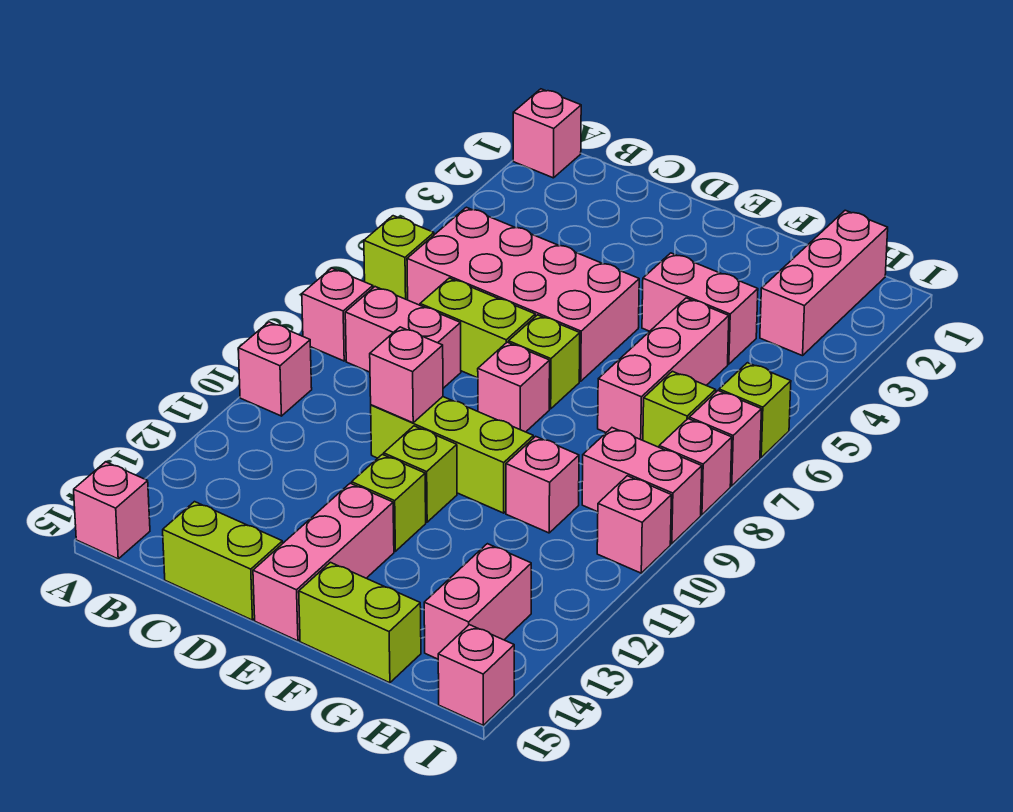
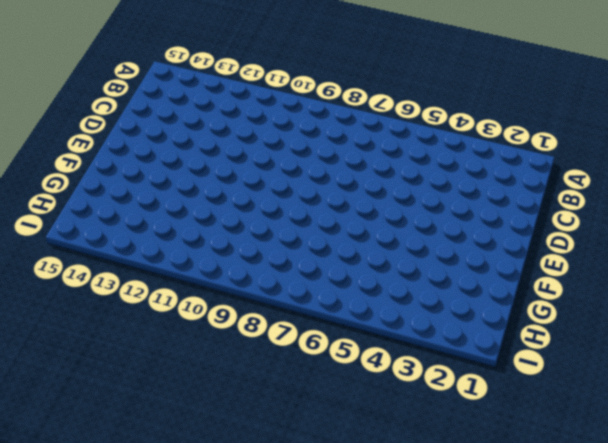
none -> pink 1x1 brick [513,89,581,178]
none -> lime 1x1 brick [364,216,434,300]
none -> pink 1x1 brick [302,268,373,361]

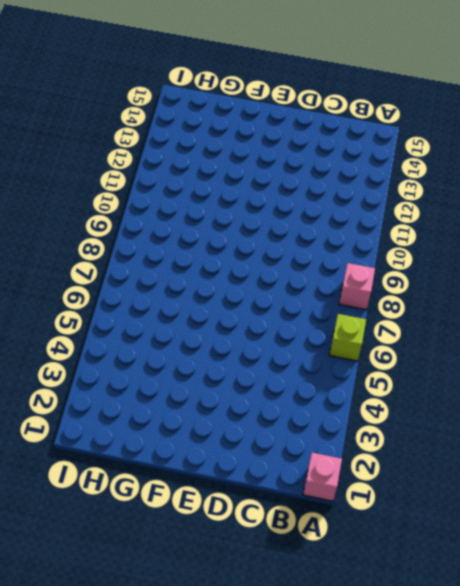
none -> pink 1x1 brick [238,322,312,416]
none -> pink 1x1 brick [74,462,150,559]
none -> pink 2x4 brick [407,207,639,381]

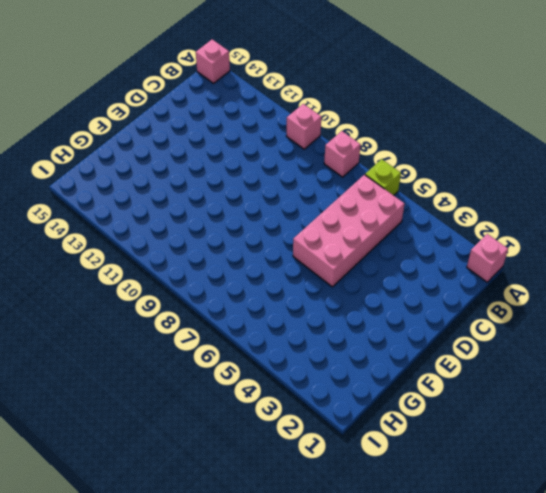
none -> pink 1x2 brick [345,287,461,388]
none -> lime 1x2 brick [420,278,535,378]
none -> lime 1x2 brick [163,502,283,620]

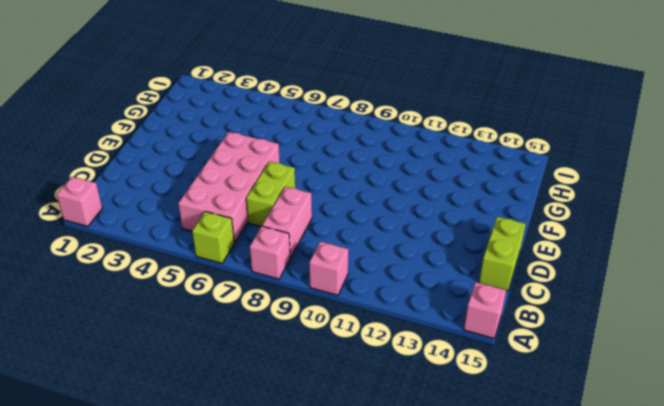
none -> lime 1x3 brick [371,397,533,513]
none -> lime 1x1 brick [509,315,580,409]
none -> pink 1x1 brick [478,342,550,432]

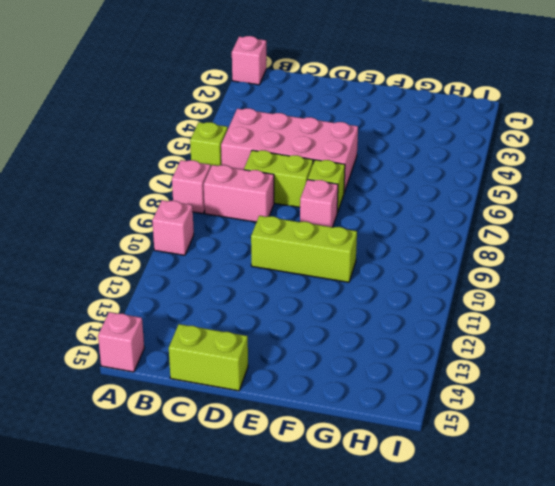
none -> lime 1x1 brick [384,426,457,522]
none -> lime 1x1 brick [352,454,426,551]
none -> pink 1x3 brick [253,483,394,641]

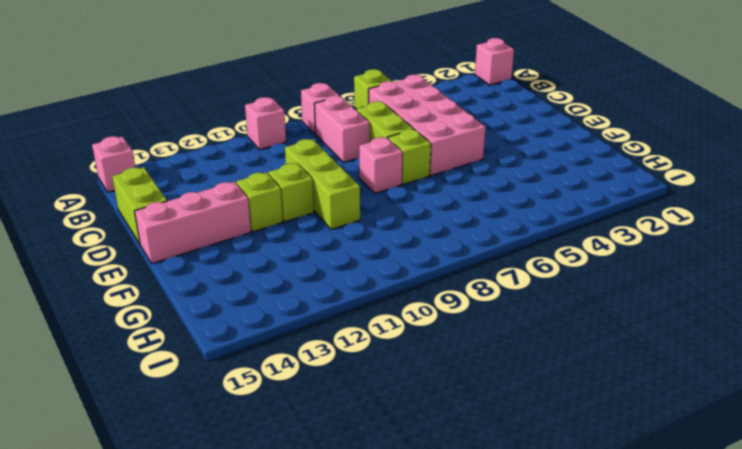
none -> pink 1x2 brick [642,253,758,364]
none -> lime 1x2 brick [299,562,421,683]
none -> pink 1x3 brick [598,298,729,440]

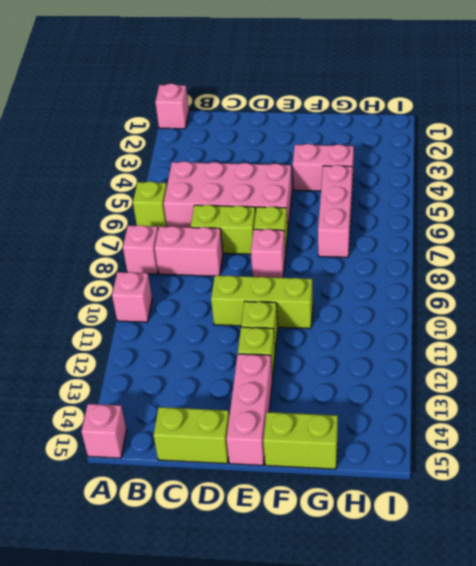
none -> pink 1x1 brick [506,436,579,533]
none -> pink 1x3 brick [760,210,888,356]
none -> lime 1x1 brick [643,371,716,447]

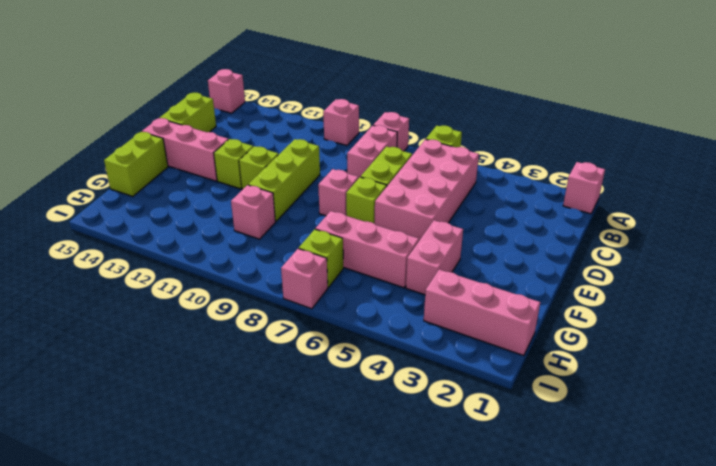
none -> pink 1x2 brick [582,428,702,544]
none -> pink 1x2 brick [424,544,531,659]
none -> lime 1x1 brick [719,363,791,457]

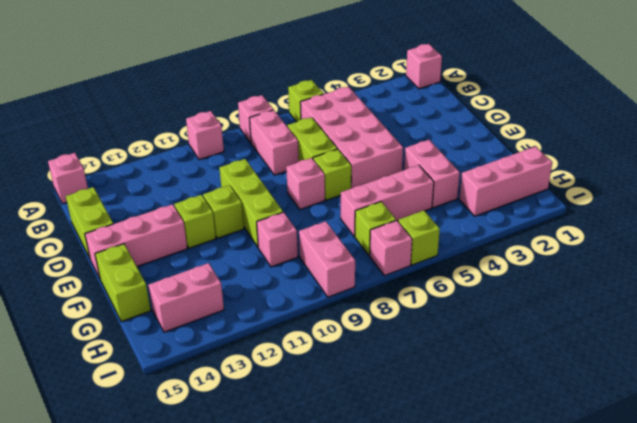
none -> pink 1x1 brick [659,419,732,515]
none -> pink 1x1 brick [597,476,671,573]
none -> pink 1x1 brick [438,625,514,725]

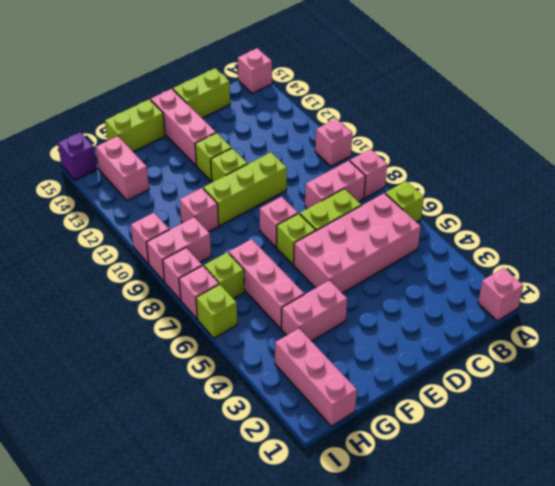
purple 1x1 brick [58,132,97,180] -> pink 1x1 brick [438,625,514,725]
none -> pink 1x1 brick [370,327,443,423]

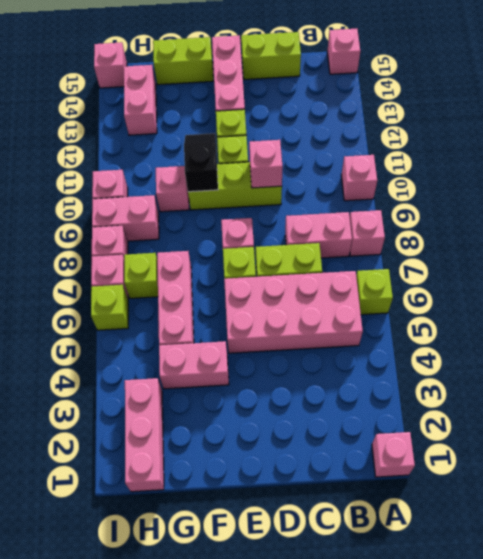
black 1x2 slope [184,133,218,192] -> none

